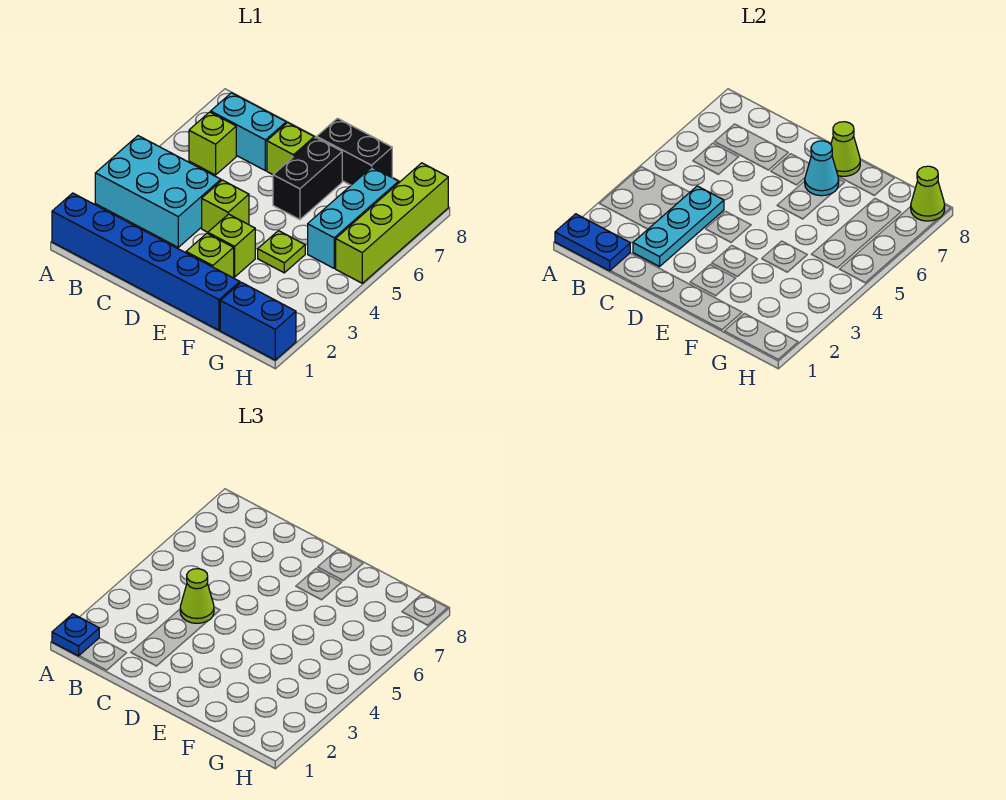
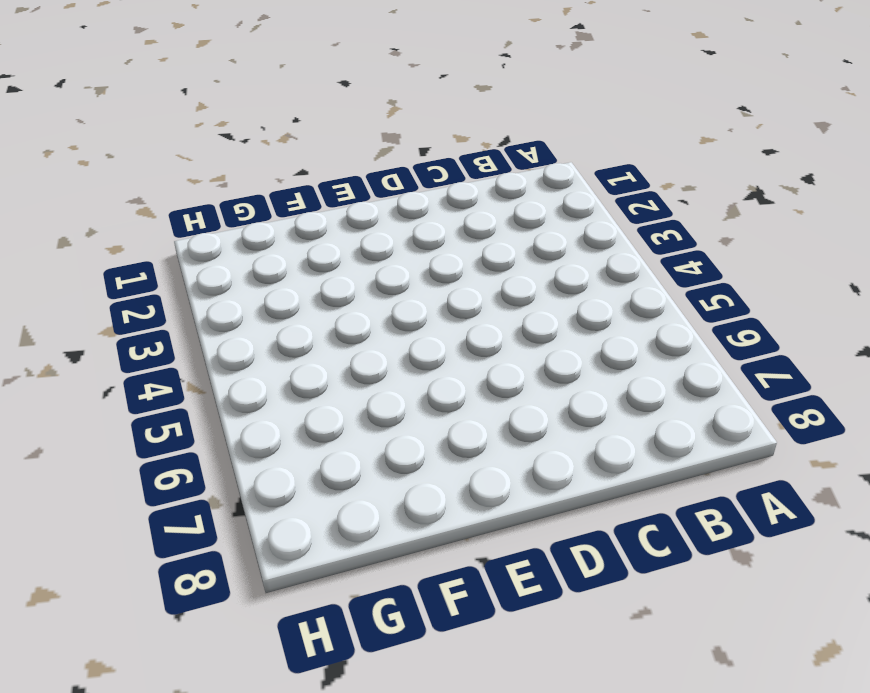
none -> blue 1x6 brick [52,193,240,330]
none -> cyan 2x3 brick [95,136,221,247]
none -> lime 1x1 brick [189,112,236,175]

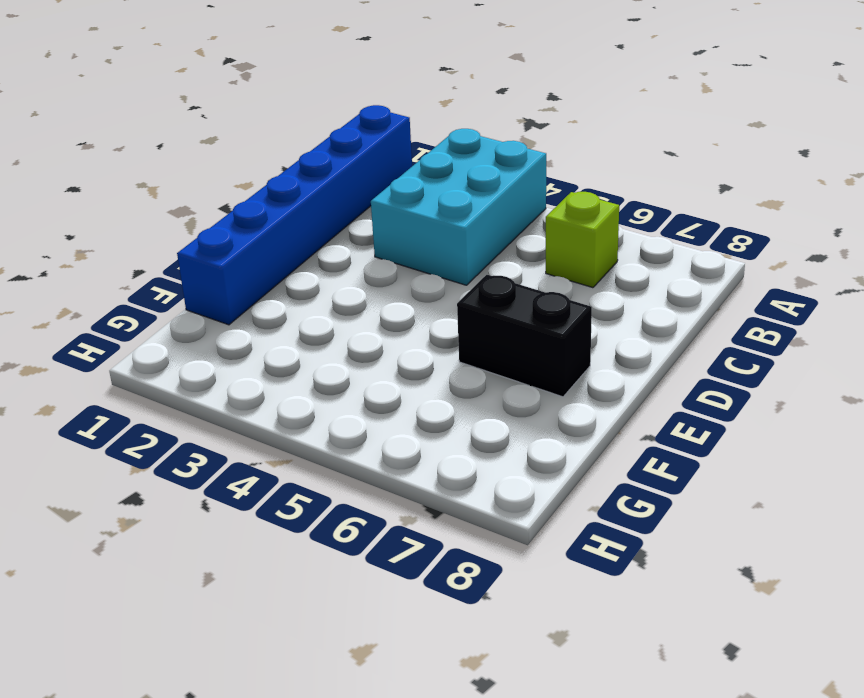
none -> cyan 1x2 brick [211,93,286,171]
none -> lime 1x1 brick [202,180,249,232]
none -> lime 1x1 brick [267,123,314,175]

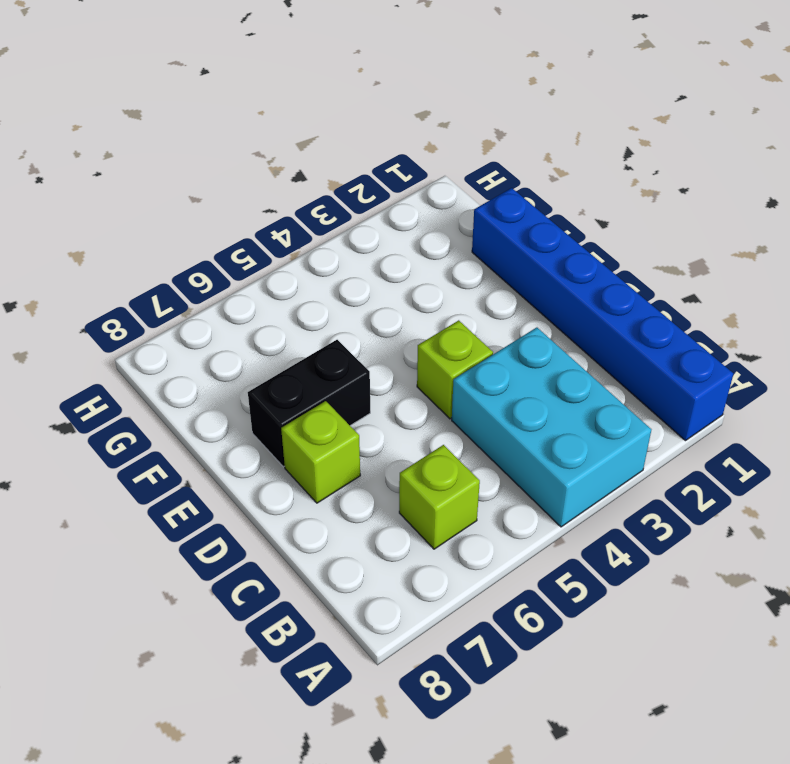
none -> cyan 1x2 brick [211,93,286,171]
none -> lime 1x1 brick [186,234,234,278]
none -> lime 1x1 brick [208,214,255,277]

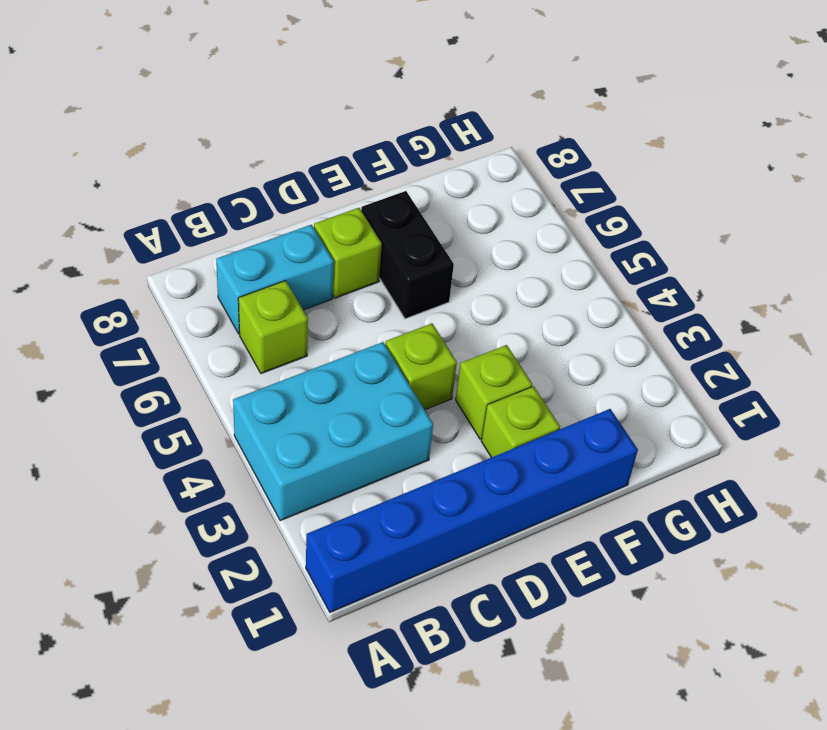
none -> black 1x2 brick [317,118,392,185]
none -> lime 1x1 plate [258,231,305,273]
none -> blue 1x2 brick [220,282,296,360]

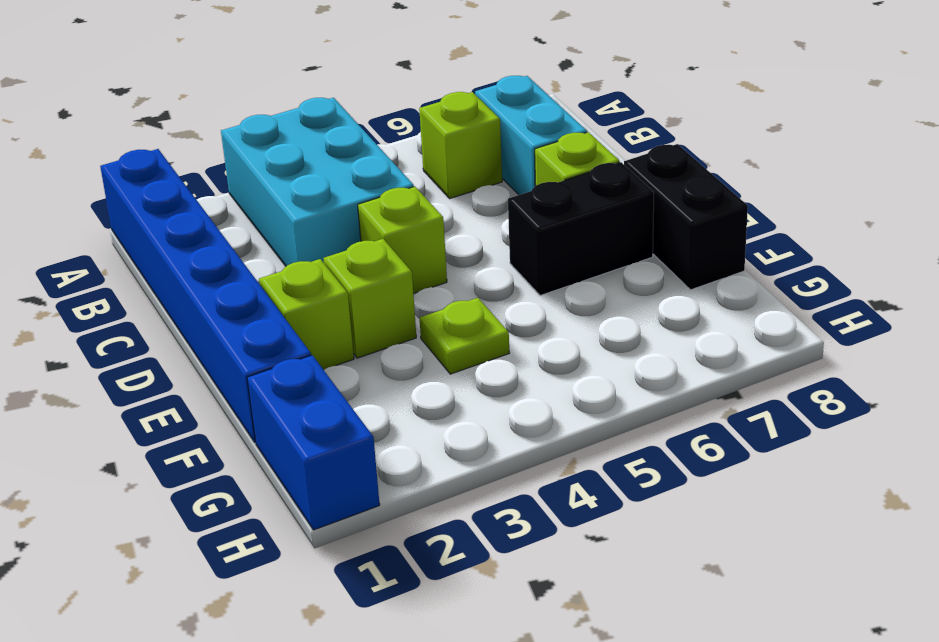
none -> cyan 1x3 brick [308,167,399,268]
none -> lime 1x4 brick [336,163,448,283]
none -> blue 1x2 plate [555,214,630,271]

